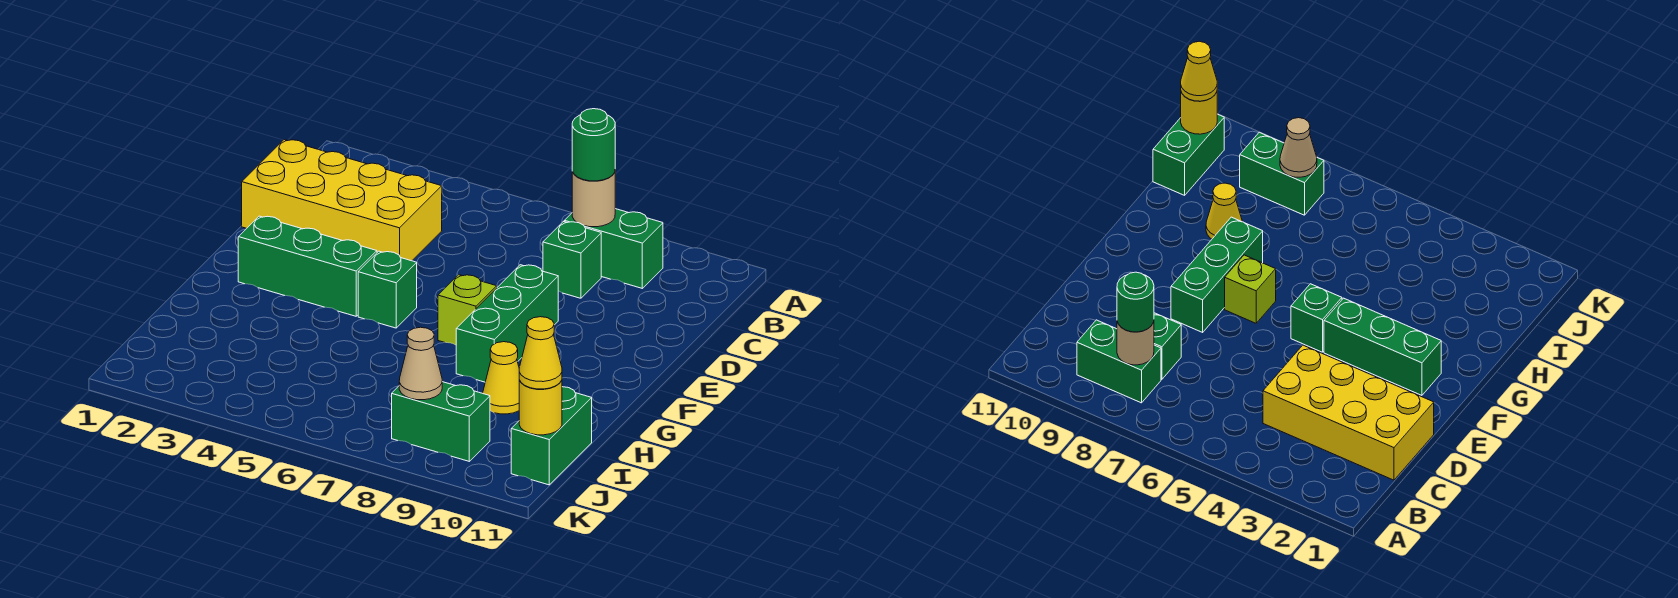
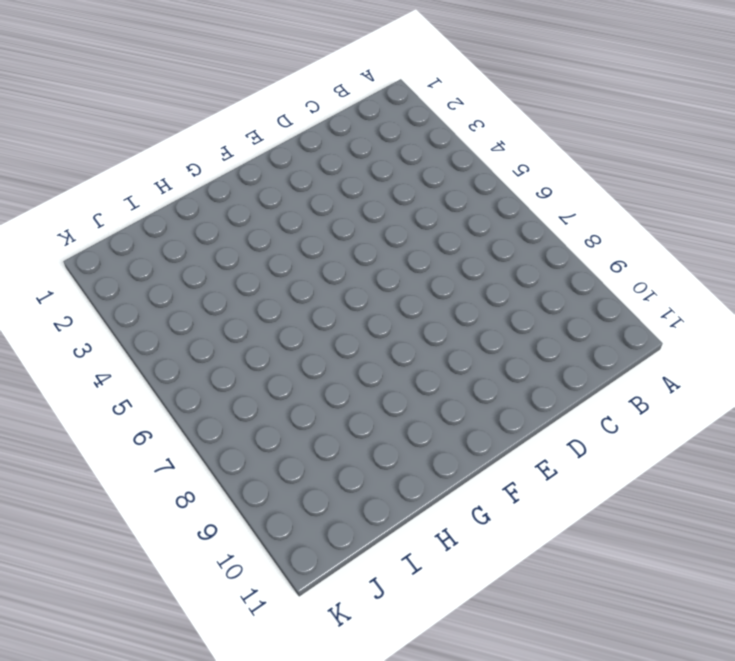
none -> green 1x2 brick [564,209,663,288]
none -> yellow 2x4 brick [242,140,442,261]
none -> green 1x1 brick [543,222,601,298]

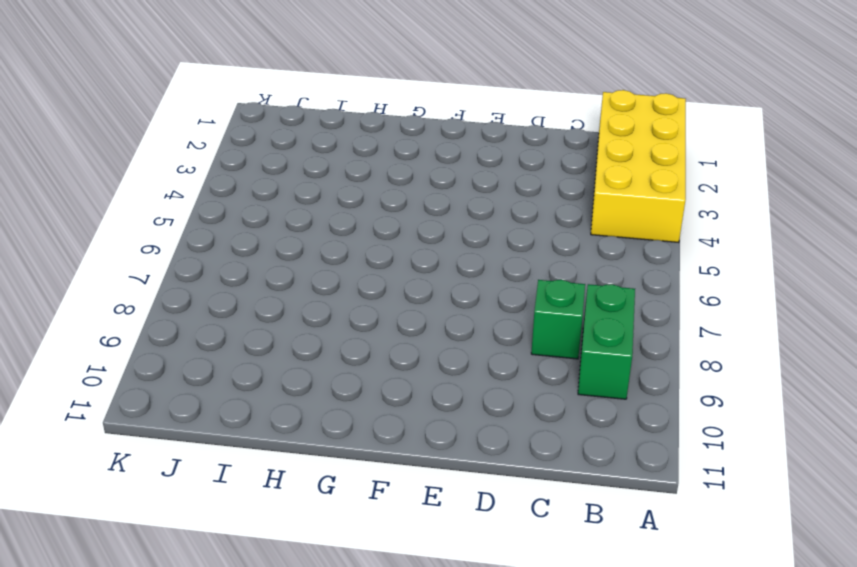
yellow 2x4 brick [591,90,686,243] -> yellow 2x4 brick moved to [242,140,442,261]
none -> green 1x3 brick [456,265,558,382]
none -> green 1x3 brick [238,216,377,316]
none -> green 1x1 brick [358,251,417,328]

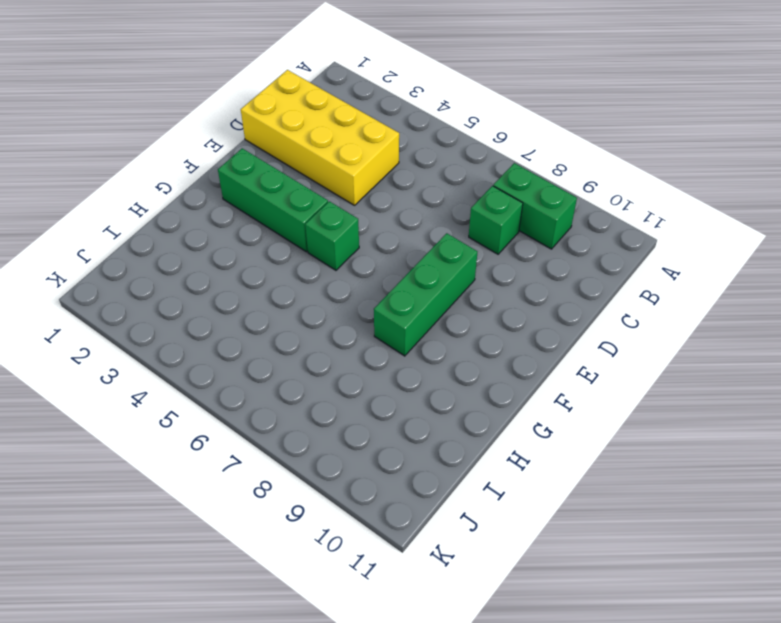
none -> lime 1x1 brick [438,275,497,345]
none -> yellow 1x1 cone [483,342,519,414]
none -> green 1x2 brick [511,387,592,485]

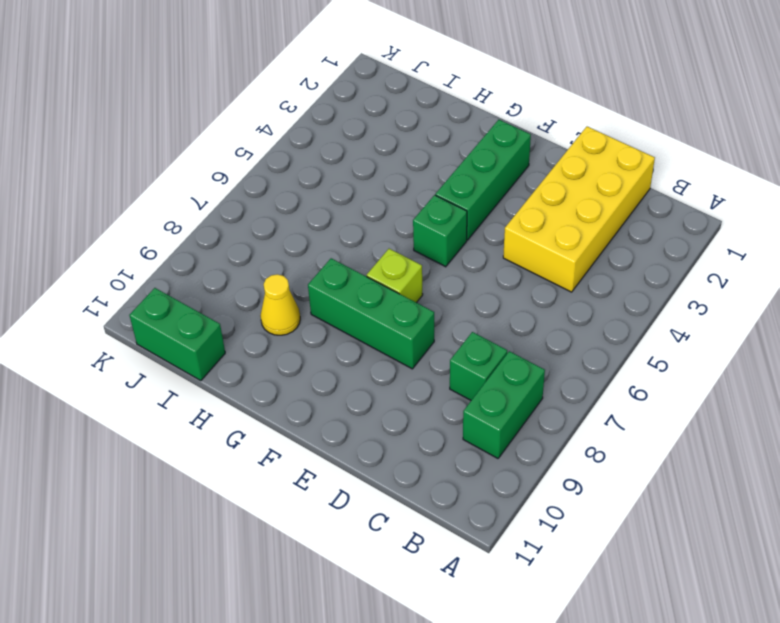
none -> green 1x2 brick [392,382,490,461]
none -> tan 1x1 round brick [572,172,615,227]
none -> tan 1x1 cone [399,327,442,400]

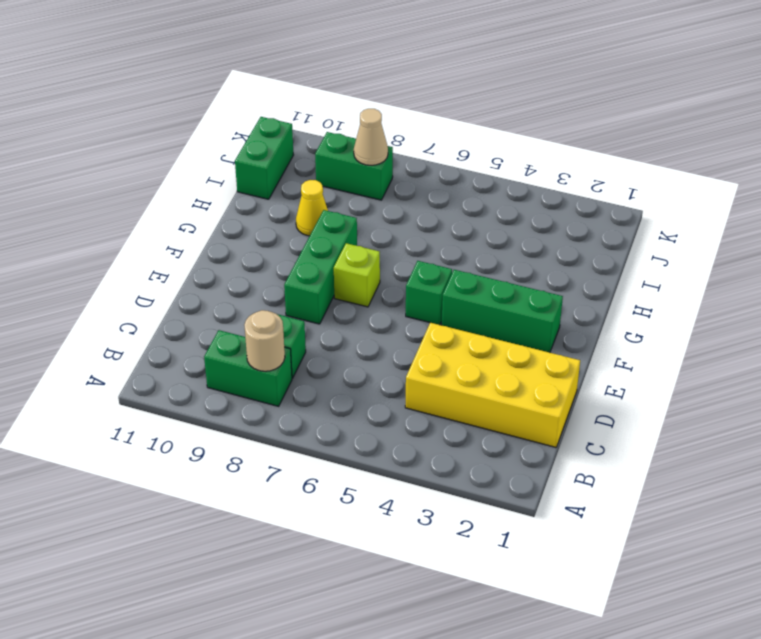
none -> yellow 1x1 round brick [519,380,562,435]
none -> green 1x1 round brick [572,109,615,181]
none -> yellow 1x1 cone [519,317,562,389]

